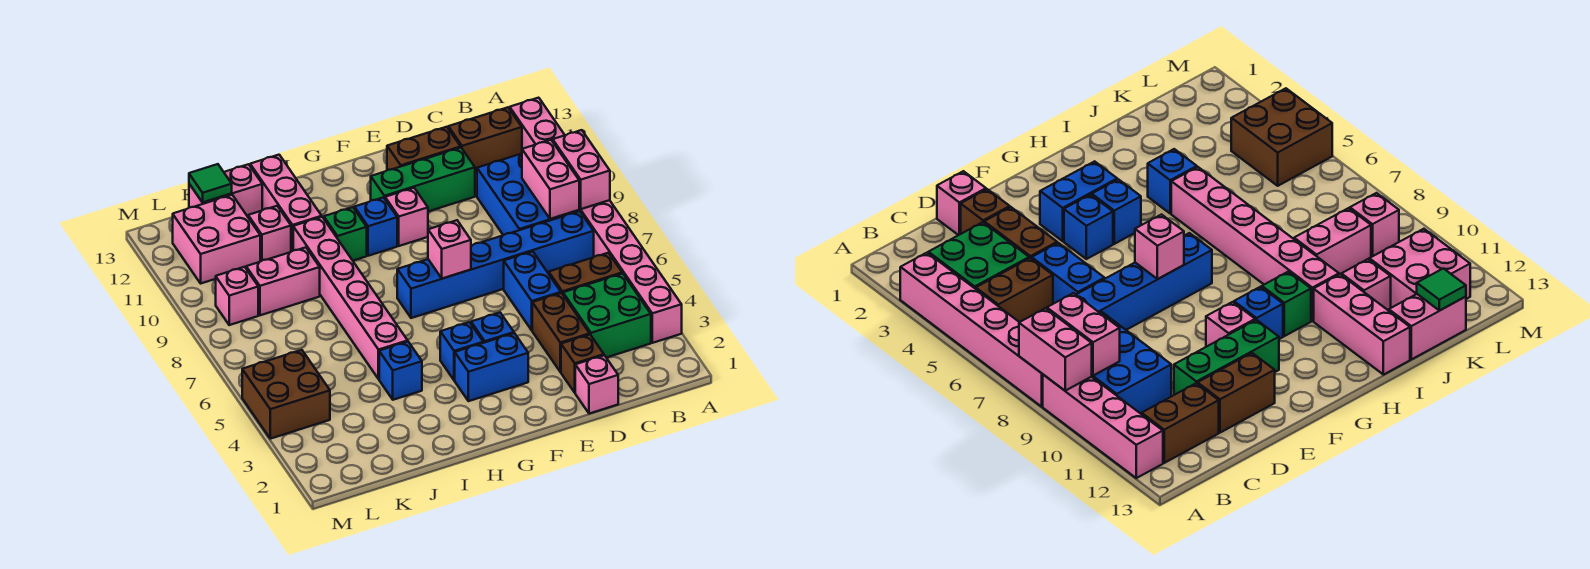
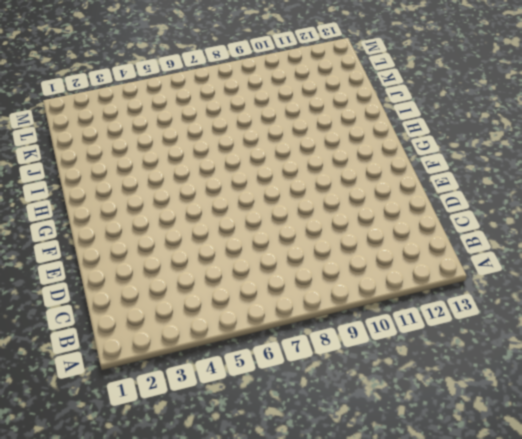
none -> pink 1x6 brick [579,200,682,343]
none -> pink 1x4 brick [510,98,564,149]
none -> green 2x2 brick [563,273,651,358]
none -> brown 1x2 brick [549,253,622,294]

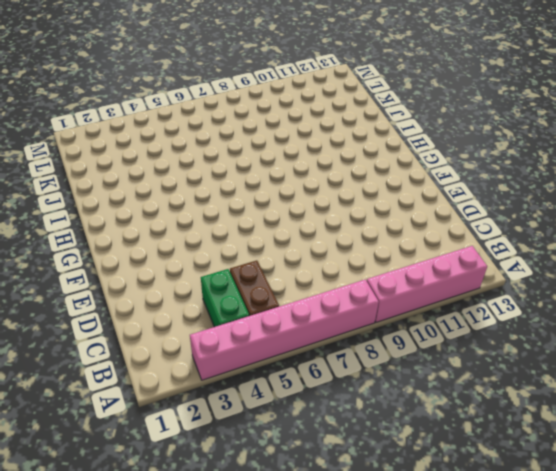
green 1x2 brick [201,269,249,327] -> green 2x2 brick [563,273,651,358]
none -> blue 1x6 brick [397,211,594,318]
none -> blue 2x3 brick [477,154,579,235]
none -> brown 1x2 brick [448,107,522,171]
none -> pink 1x1 brick [575,355,618,414]

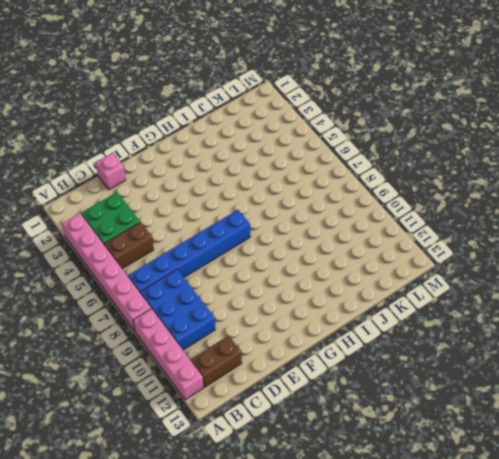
none -> brown 1x1 brick [561,335,604,393]
none -> brown 1x2 brick [532,293,590,372]
none -> blue 1x2 brick [504,251,561,330]
none -> green 1x3 brick [371,148,475,211]

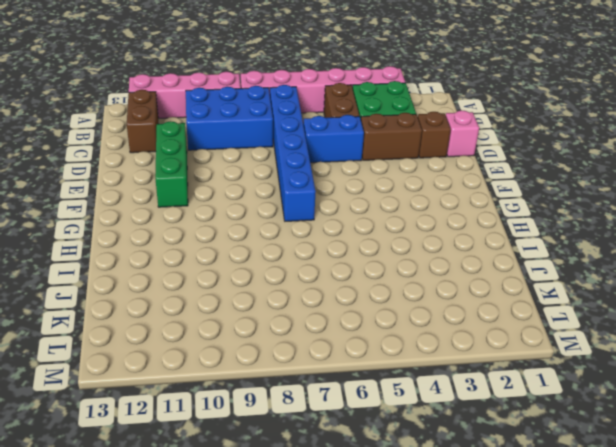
none -> brown 1x2 brick [387,127,461,170]
none -> blue 1x2 brick [455,333,528,401]
none -> blue 1x1 brick [471,313,514,343]
none -> pink 1x1 brick [385,188,428,246]

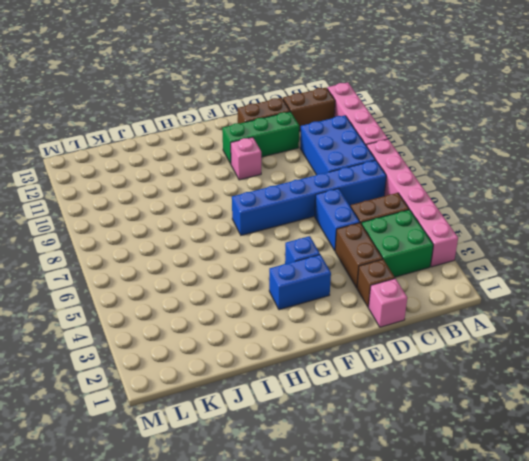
none -> blue 1x1 brick [440,322,483,380]
none -> blue 1x1 brick [354,198,397,256]
none -> green 1x1 brick [324,207,367,261]
none -> blue 1x1 brick [379,342,422,400]

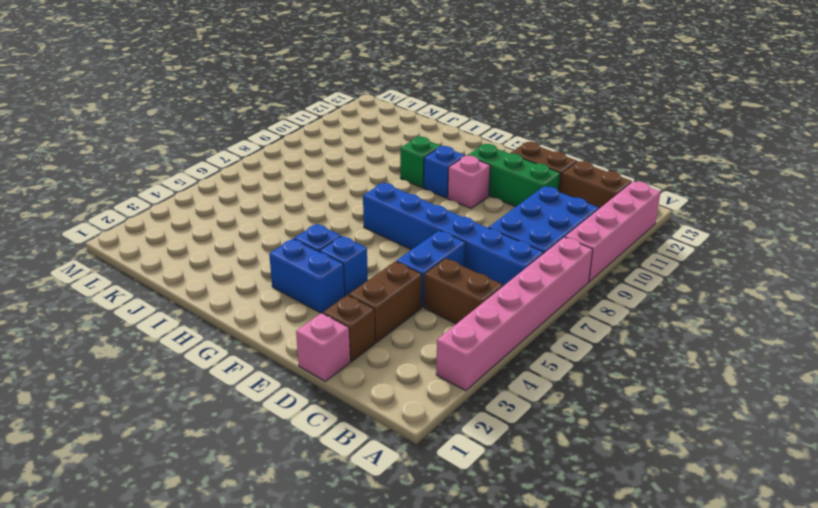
none -> green 2x2 brick [563,273,651,358]
none -> blue 1x1 brick [379,342,422,400]
none -> pink 1x6 brick [293,217,408,379]
none -> pink 1x3 brick [250,155,322,252]

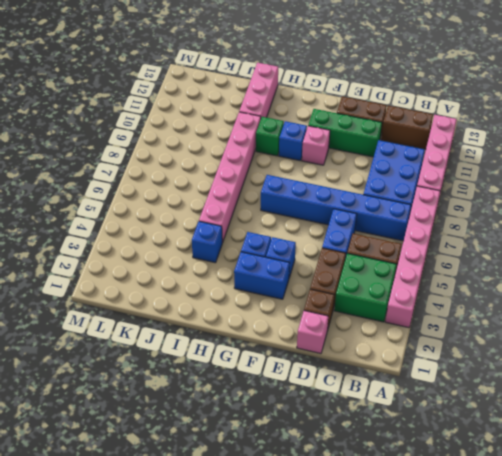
none -> pink 1x2 brick [246,247,320,315]
none -> pink 1x1 brick [248,206,291,261]
none -> pink 1x2 brick [189,164,262,217]
none -> pink 2x2 brick [173,195,260,283]

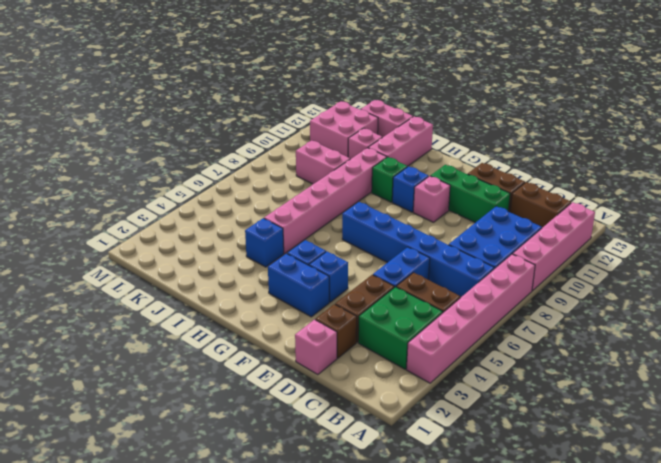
none -> brown 2x2 brick [242,350,330,439]
none -> pink 1x1 brick [216,267,258,325]
none -> pink 1x2 brick [553,130,610,209]
none -> pink 1x2 brick [522,140,579,219]

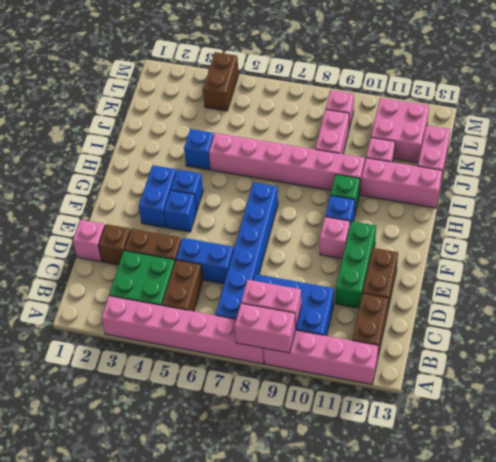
brown 1x2 brick [203,52,239,111] -> brown 2x2 brick [242,350,330,439]
none -> pink 1x1 brick [428,220,471,279]
none -> green 1x1 tile [189,164,232,203]

